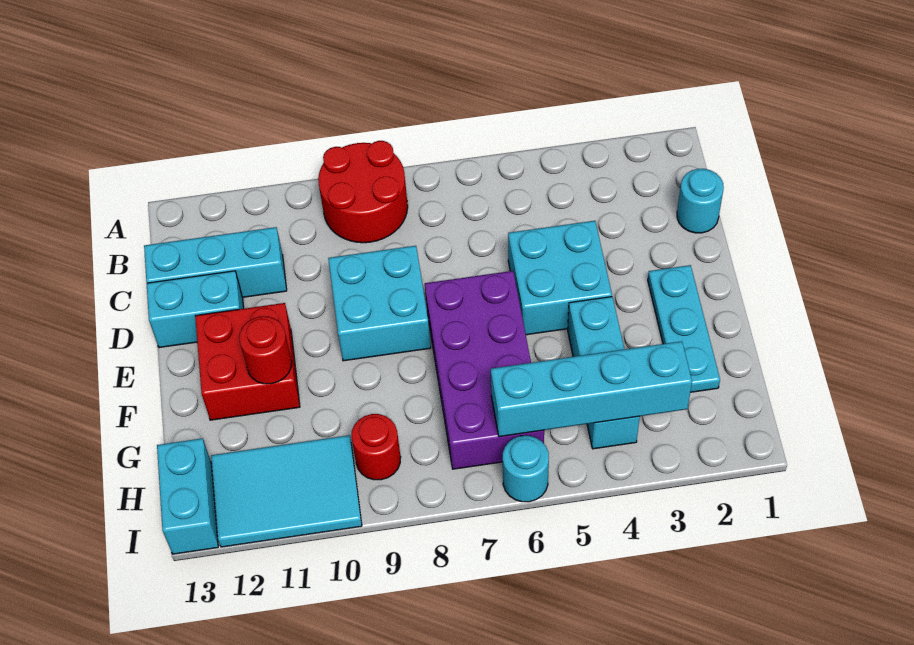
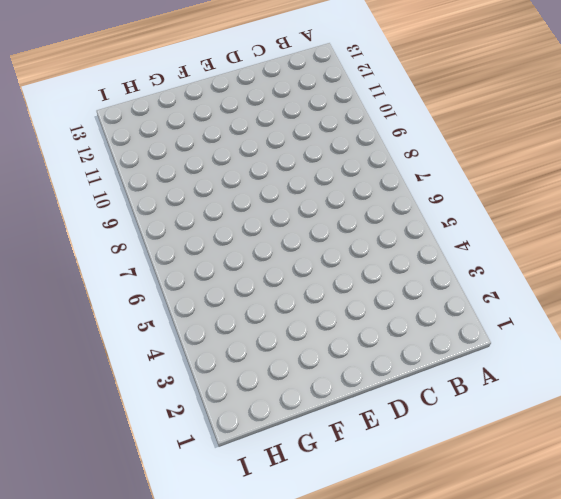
none -> red 2x2 round brick [318,141,408,243]
none -> cyan 1x1 round brick [677,169,724,233]
none -> cyan 1x3 brick [144,227,287,297]

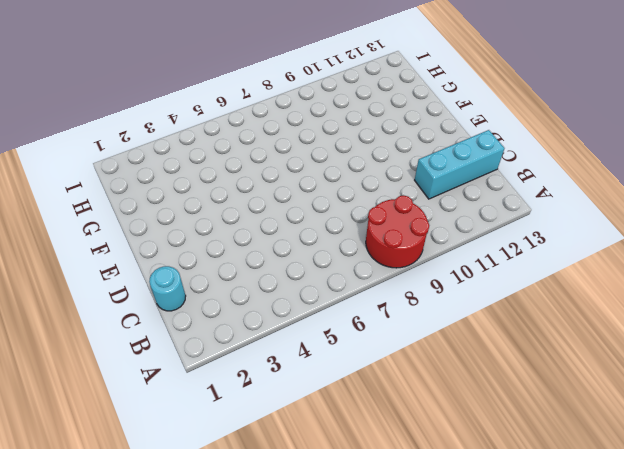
none -> cyan 2x2 brick [508,221,612,335]
none -> cyan 2x2 brick [328,246,431,361]
none -> cyan 1x2 brick [147,271,244,348]

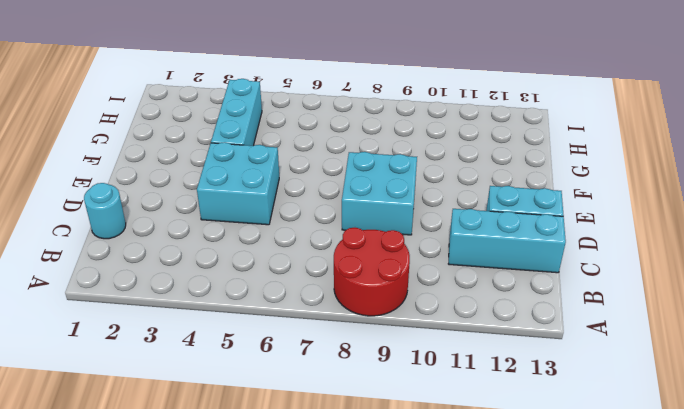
none -> cyan 1x3 plate [648,265,720,392]
none -> purple 2x4 brick [425,271,544,469]
none -> red 2x2 brick [195,303,300,420]

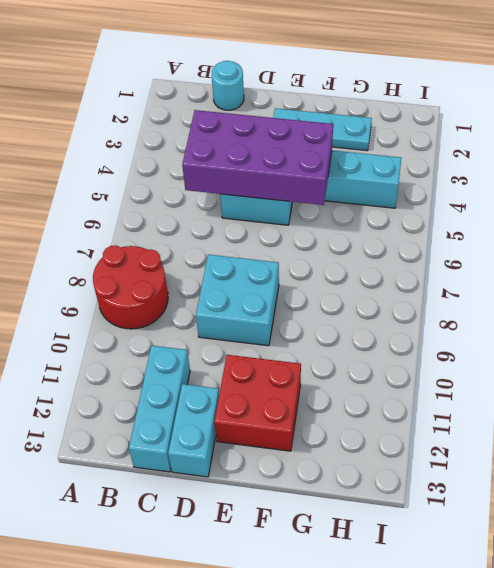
purple 2x4 brick [182,110,333,205] -> purple 2x4 brick moved to [425,271,544,469]
none -> red 1x1 round brick [351,414,401,480]
none -> cyan 2x3 tile [211,435,362,547]
none -> cyan 1x2 brick [157,438,218,554]

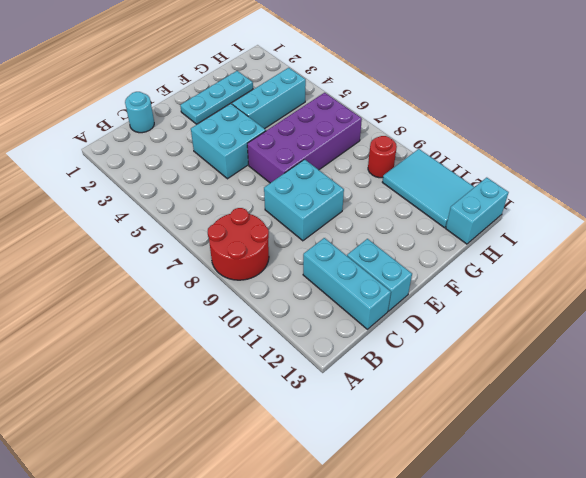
none -> red 2x2 brick [195,303,300,420]
none -> cyan 1x1 round brick [503,436,549,502]
none -> red 1x1 round brick [239,316,292,384]

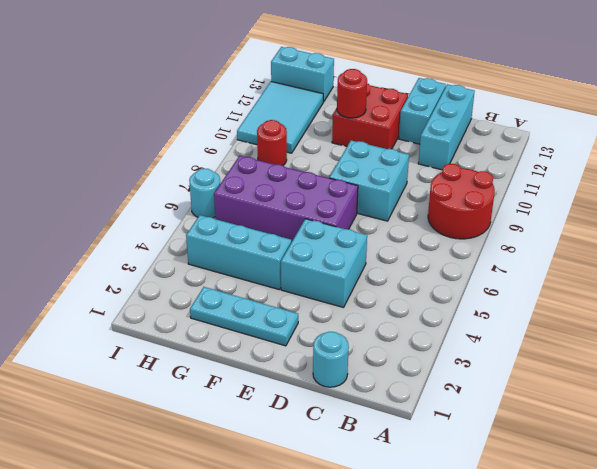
none -> cyan 1x4 brick [491,341,692,437]

